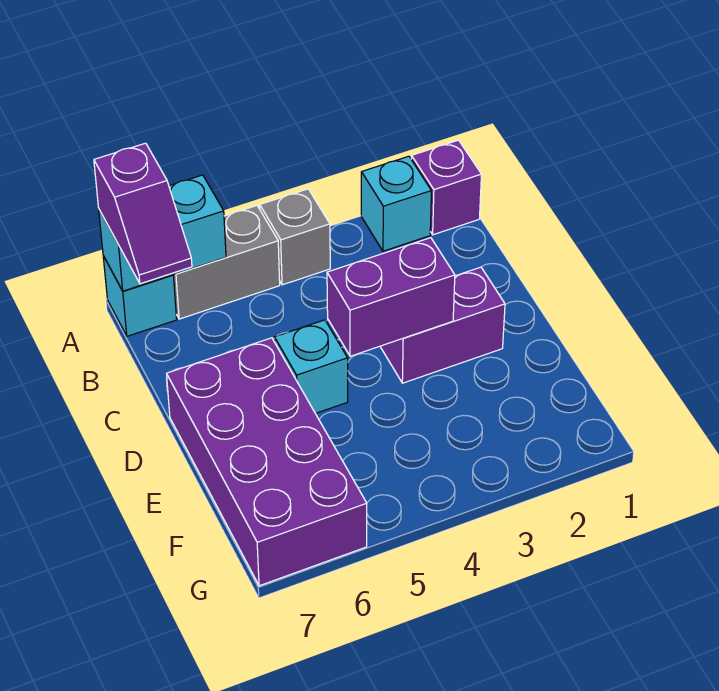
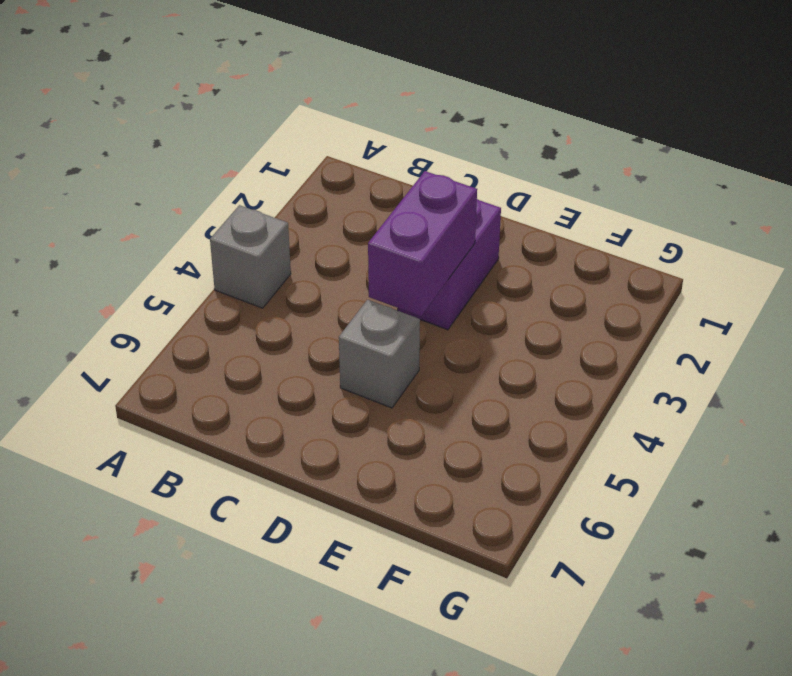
grey 1x1 brick [339,300,420,408] -> cyan 1x1 brick [274,320,348,413]
none -> purple 1x1 brick [411,140,481,235]
none -> cyan 1x1 brick [361,156,431,251]

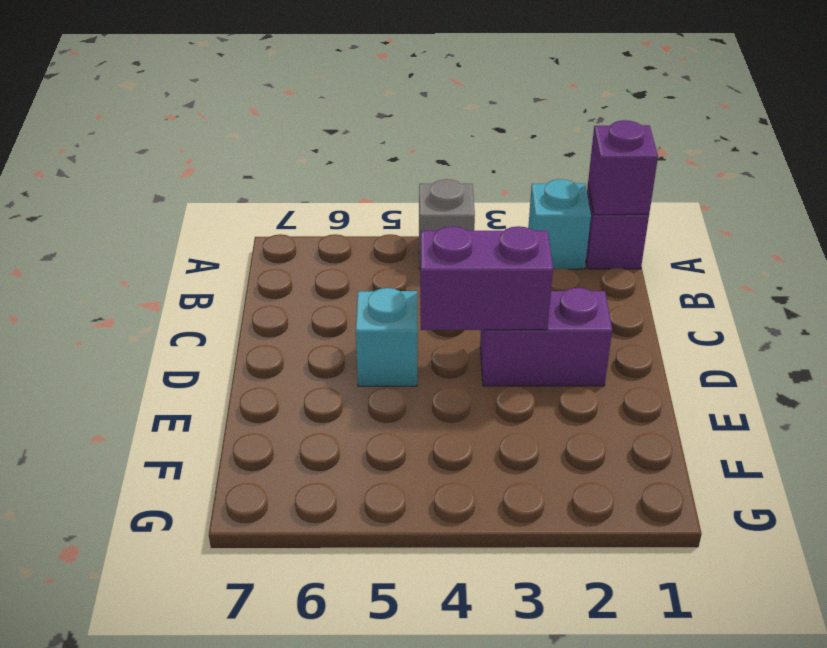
purple 1x1 brick [588,120,658,215] -> none
none -> grey 1x2 brick [173,206,280,319]
none -> cyan 1x1 brick [103,256,177,336]

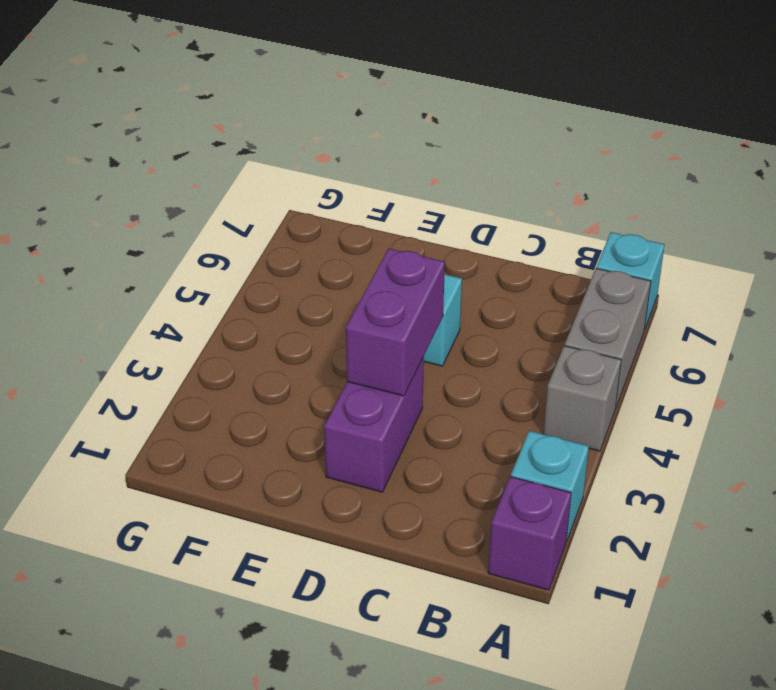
none -> purple 2x4 brick [167,338,367,586]
none -> cyan 1x2 brick [99,175,226,291]

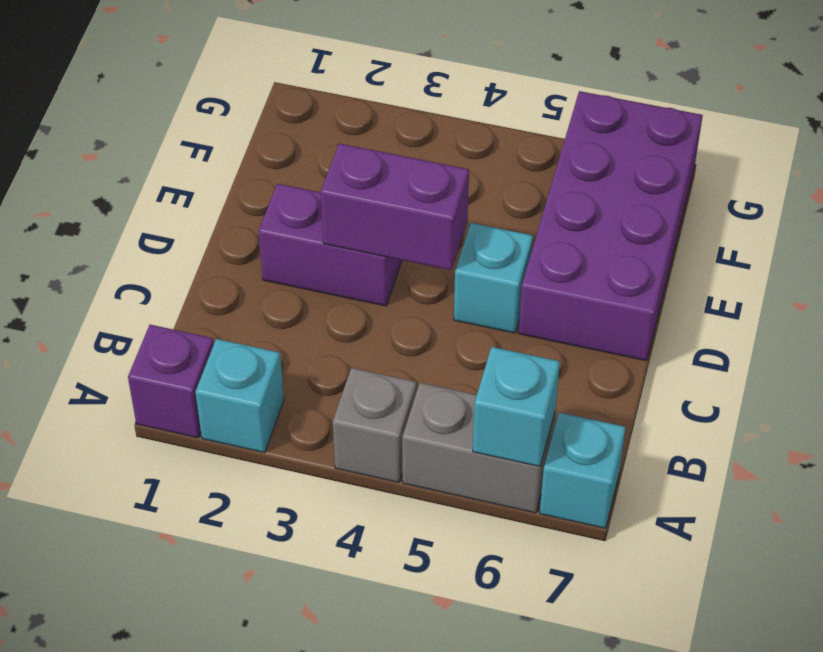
cyan 1x1 brick [473,347,560,467] -> cyan 1x2 brick [99,175,226,291]
none -> purple 1x2 slope [94,143,192,284]

